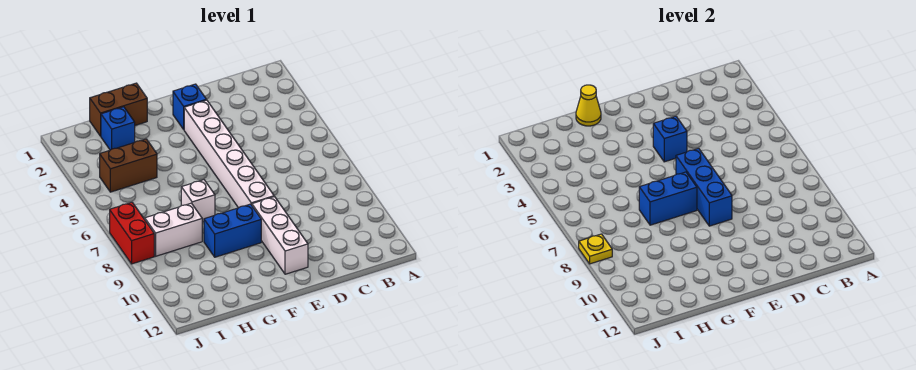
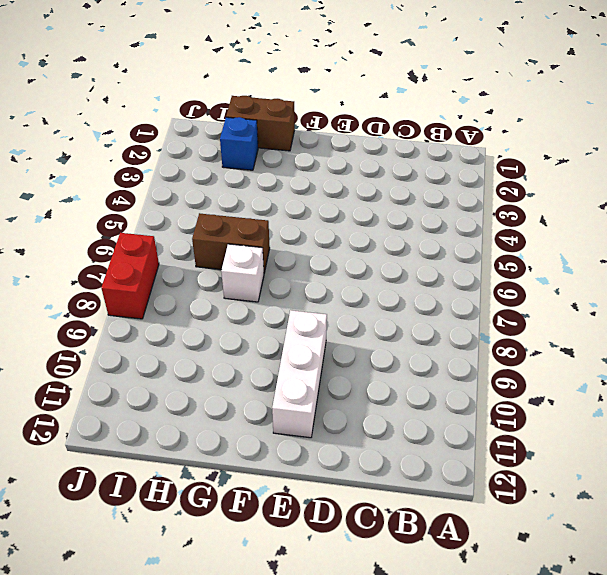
brown 1x2 brick [192,213,270,273] -> brown 1x2 brick moved to [100,139,157,192]
none -> blue 1x1 brick [173,84,206,129]
none -> white 1x6 brick [184,100,274,208]
none -> blue 1x2 brick [204,204,261,257]

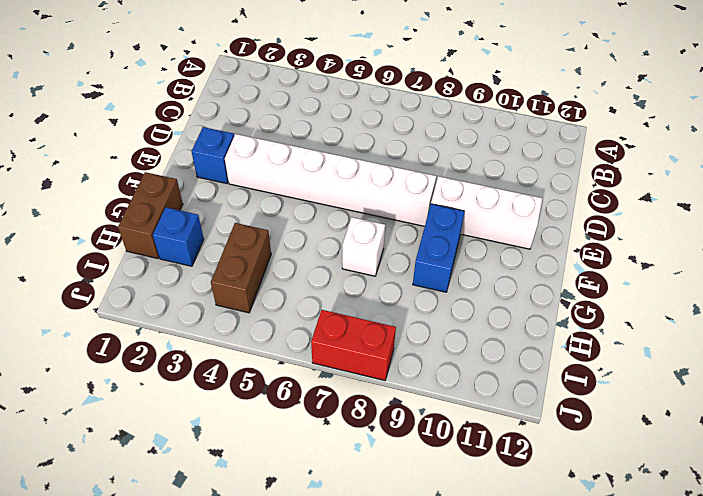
none -> white 1x2 brick [145,203,202,256]
none -> blue 1x1 brick [653,116,687,162]
none -> blue 1x3 brick [676,148,732,226]

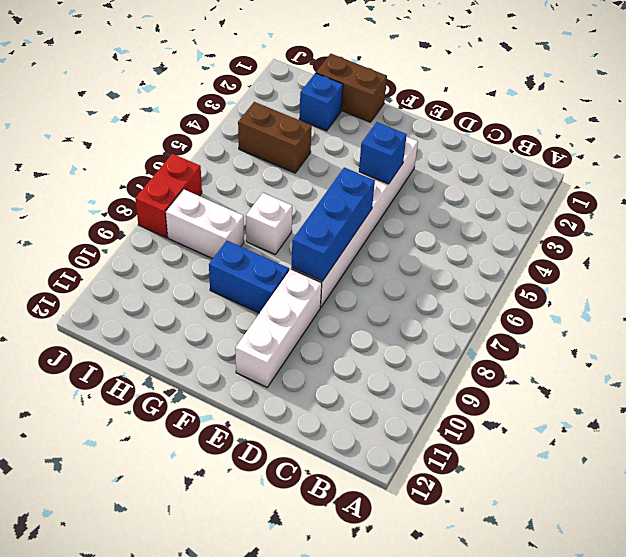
none -> blue 1x1 brick [173,84,206,129]
none -> blue 1x2 brick [639,172,697,225]
none -> yellow 1x1 cone [576,85,601,126]

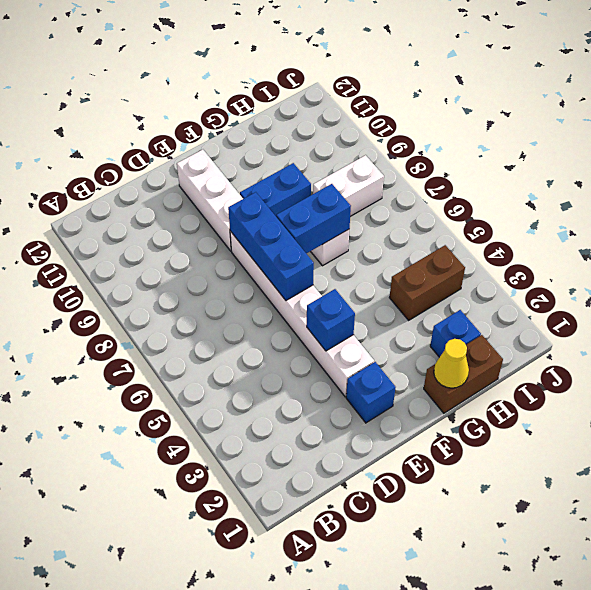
none -> red 1x2 brick [110,202,154,264]
none -> yellow 1x1 plate [579,234,612,264]

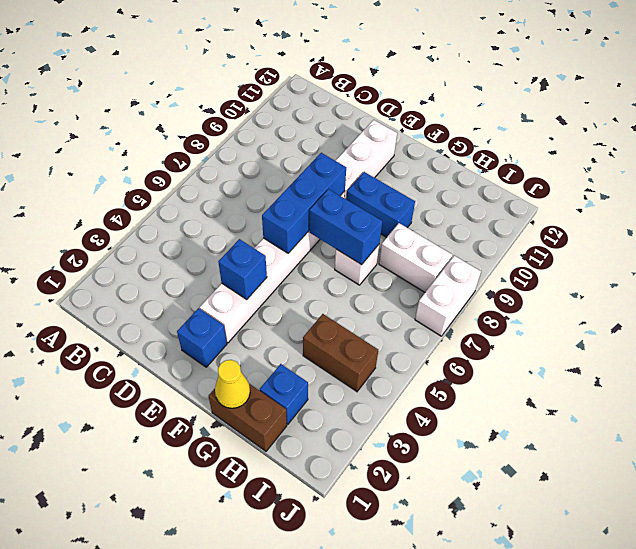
white 1x2 brick [415,256,481,336] -> red 1x2 brick [110,202,154,264]
none -> yellow 1x1 plate [579,234,612,264]

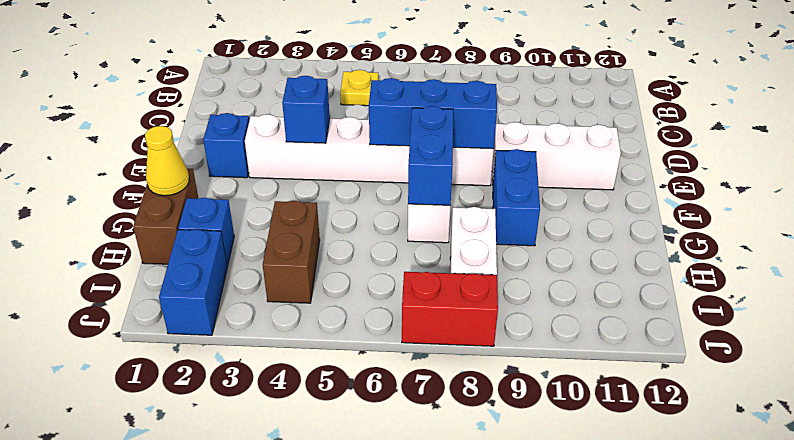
yellow 1x1 plate [340,70,378,106] -> yellow 1x1 plate moved to [579,234,612,264]
blue 1x2 brick [159,229,227,335] -> none

